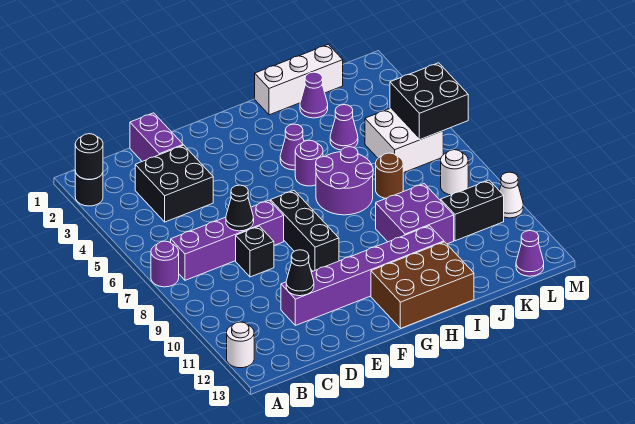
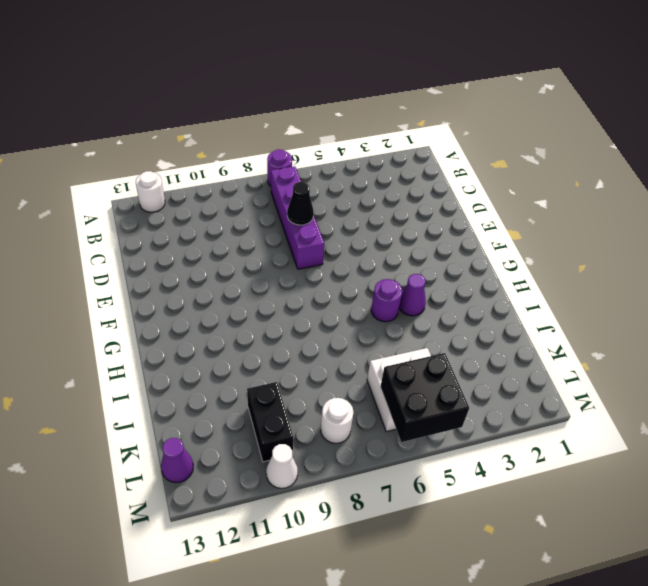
none -> black 1x1 round brick [75,171,103,206]
none -> black 2x2 brick [135,145,213,222]
none -> purple 1x2 brick [130,113,183,161]

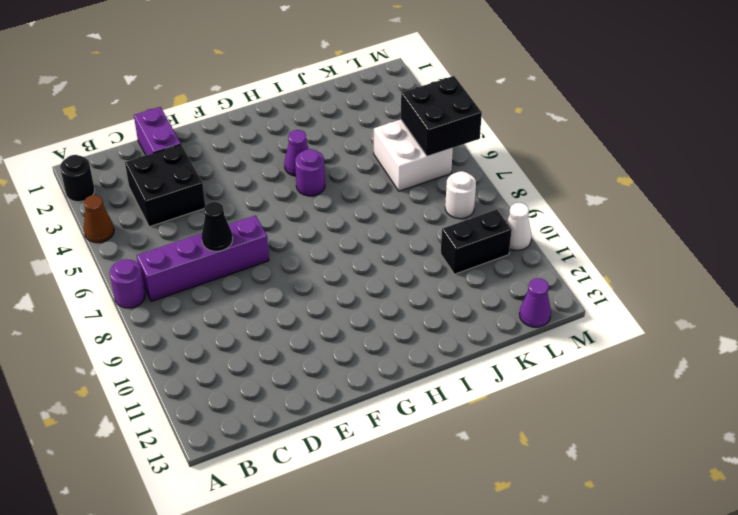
brown 1x1 cone [84,195,114,243] -> none
none -> white 1x1 round brick [227,322,254,368]
none -> black 1x1 brick [236,226,274,277]
none -> purple 1x6 brick [281,226,444,325]

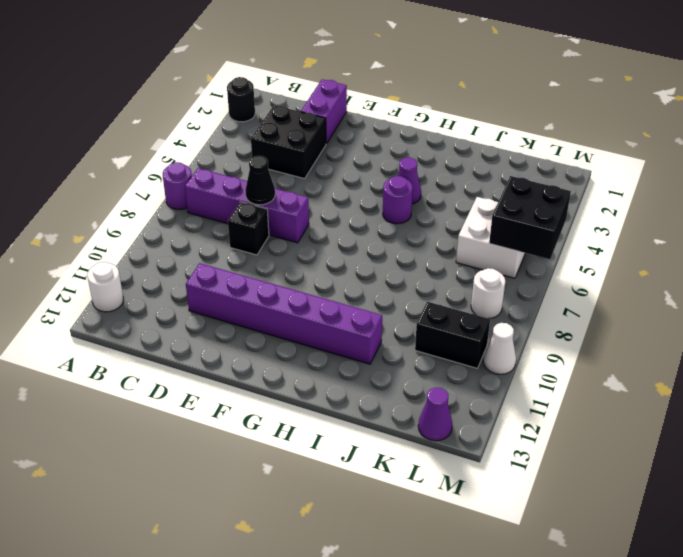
none -> black 1x3 brick [271,191,339,271]
none -> brown 2x3 brick [371,242,474,328]
none -> purple 2x2 round brick [316,147,373,215]

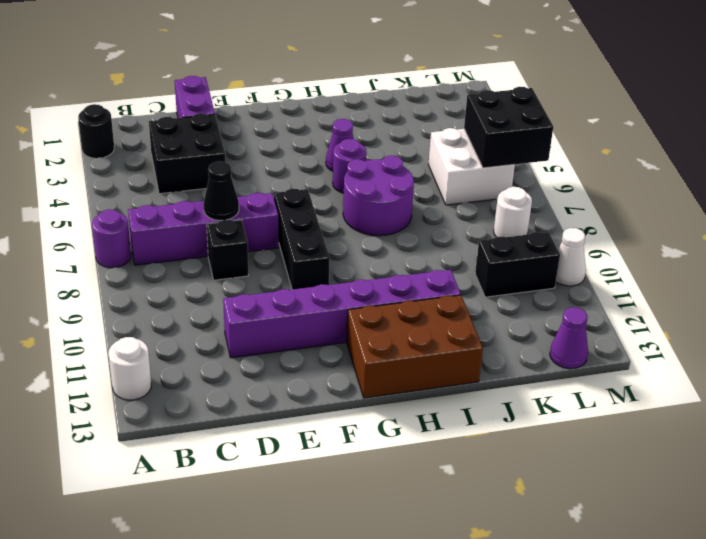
none -> white 1x3 brick [255,44,343,115]
none -> purple 2x2 brick [376,184,454,244]
none -> purple 1x1 cone [300,72,328,118]

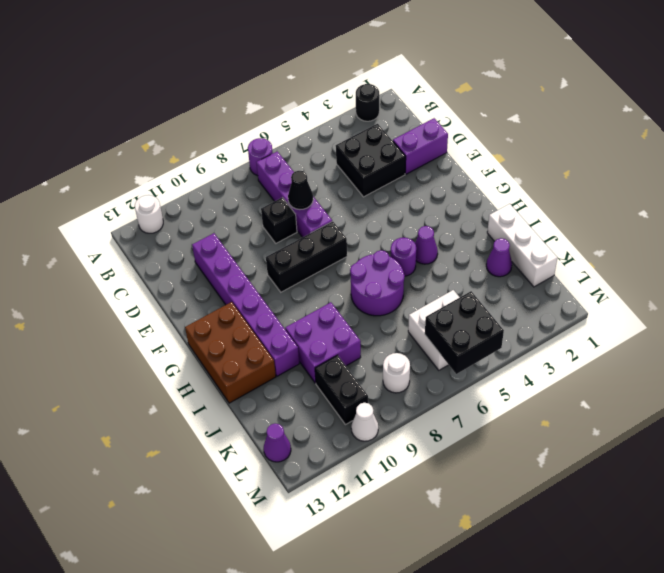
none -> purple 1x1 cone [330,105,358,150]
none -> brown 1x1 round brick [376,153,403,198]
none -> black 1x1 round brick [75,134,103,179]

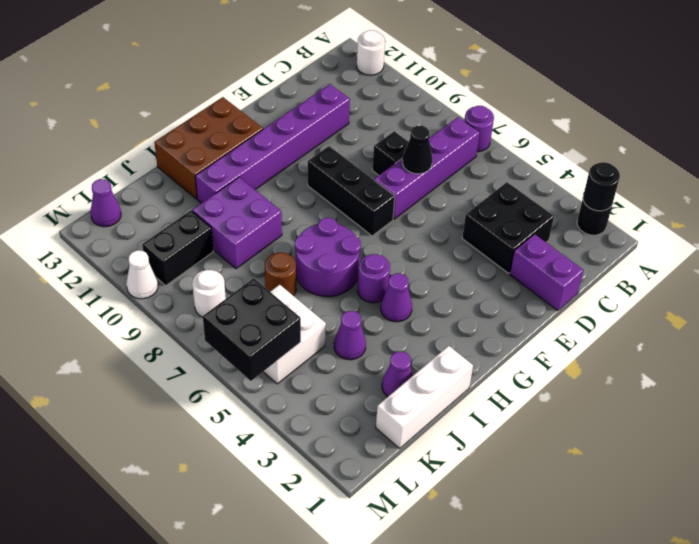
none -> black 1x1 cone [286,250,314,296]

